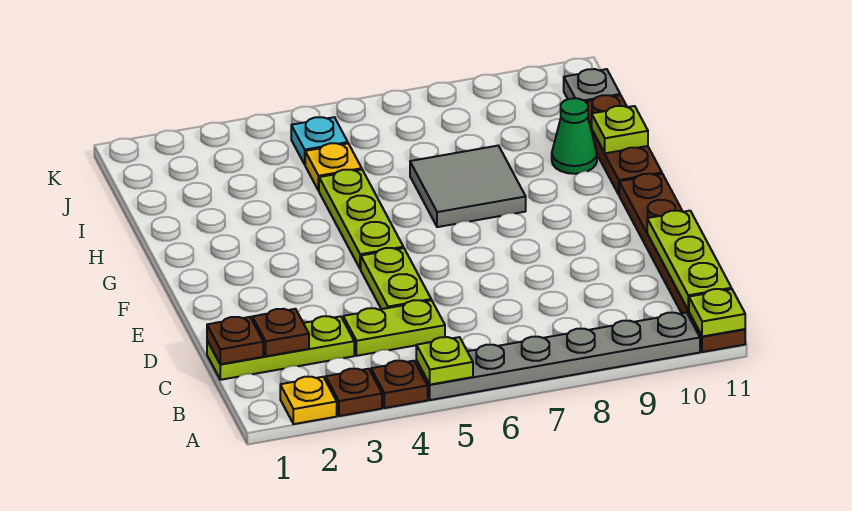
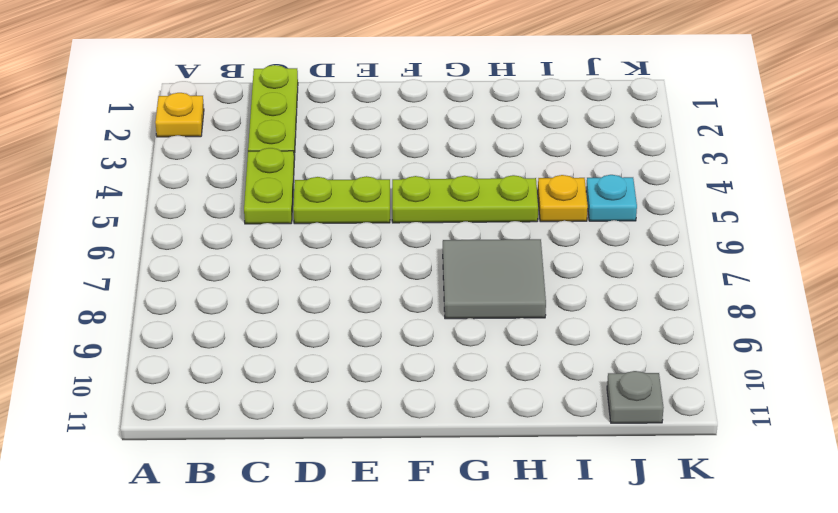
none -> brown 1x1 plate [326,369,382,416]
none -> brown 1x1 plate [371,361,428,408]
none -> grey 1x6 plate [416,313,700,400]

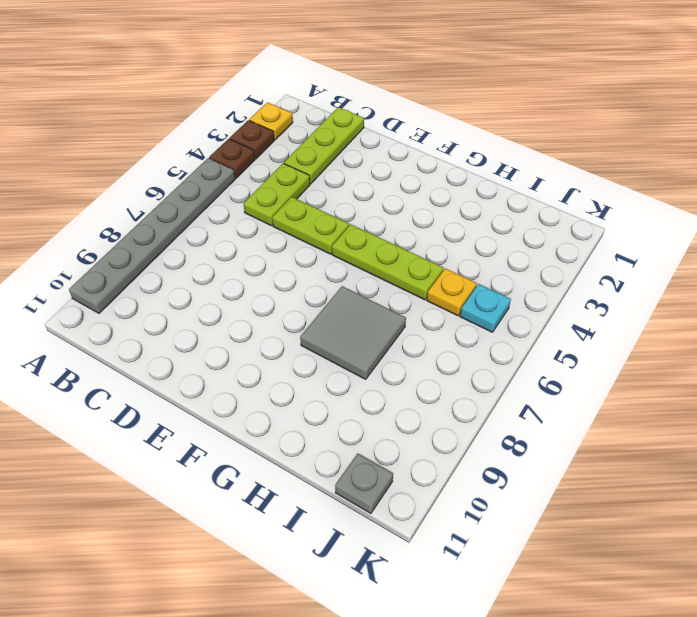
none -> brown 1x6 plate [619,174,745,352]
none -> brown 1x3 plate [586,95,662,194]
none -> green 1x1 cone [552,98,597,174]

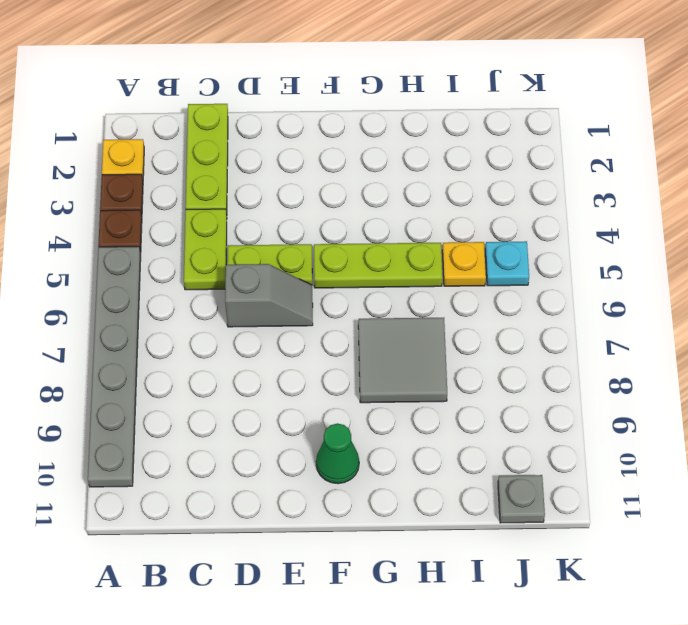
grey 1x2 slope [225,264,313,327] -> none
green 1x1 cone [316,423,359,484] -> green 1x1 cone moved to [552,98,597,174]
none -> brown 1x6 plate [619,174,745,352]
none -> brown 1x3 plate [586,95,662,194]
none -> lime 1x1 plate [416,337,473,385]

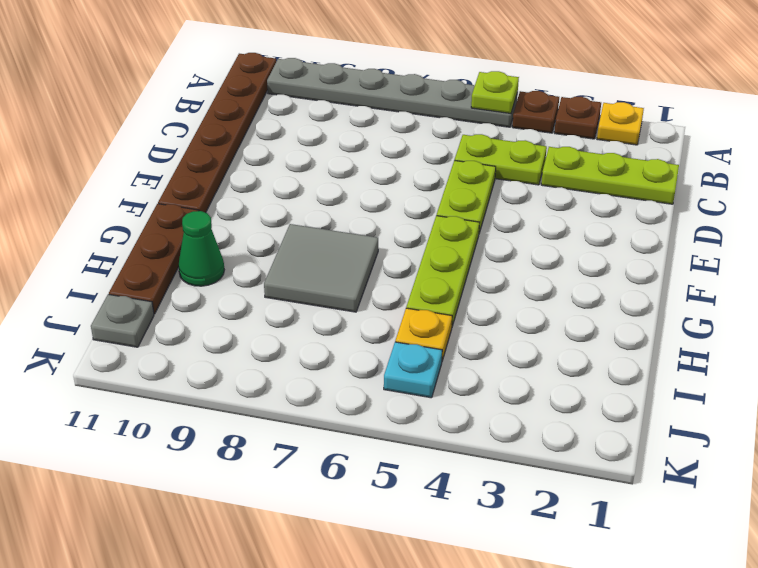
none -> lime 1x1 plate [689,289,745,337]
none -> lime 1x3 plate [647,211,731,310]
none -> brown 1x1 plate [207,317,263,364]

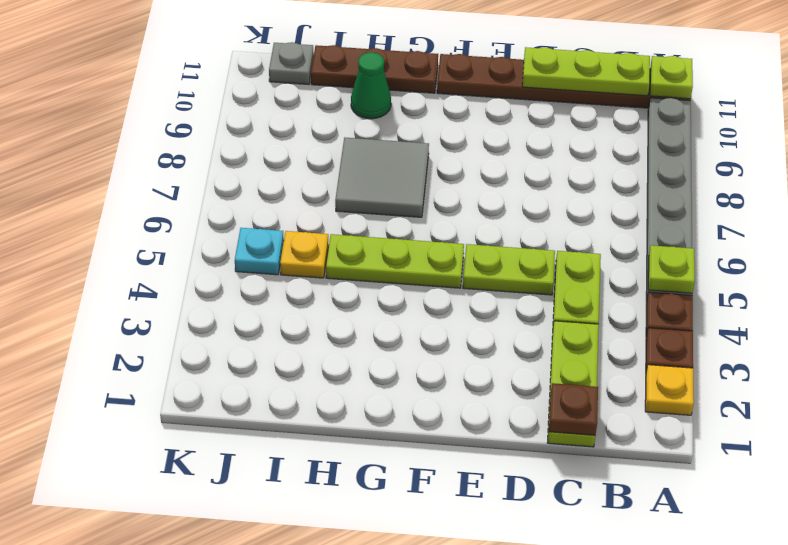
none -> brown 1x1 plate [252,309,309,356]
none -> lime 1x1 plate [592,106,648,153]

